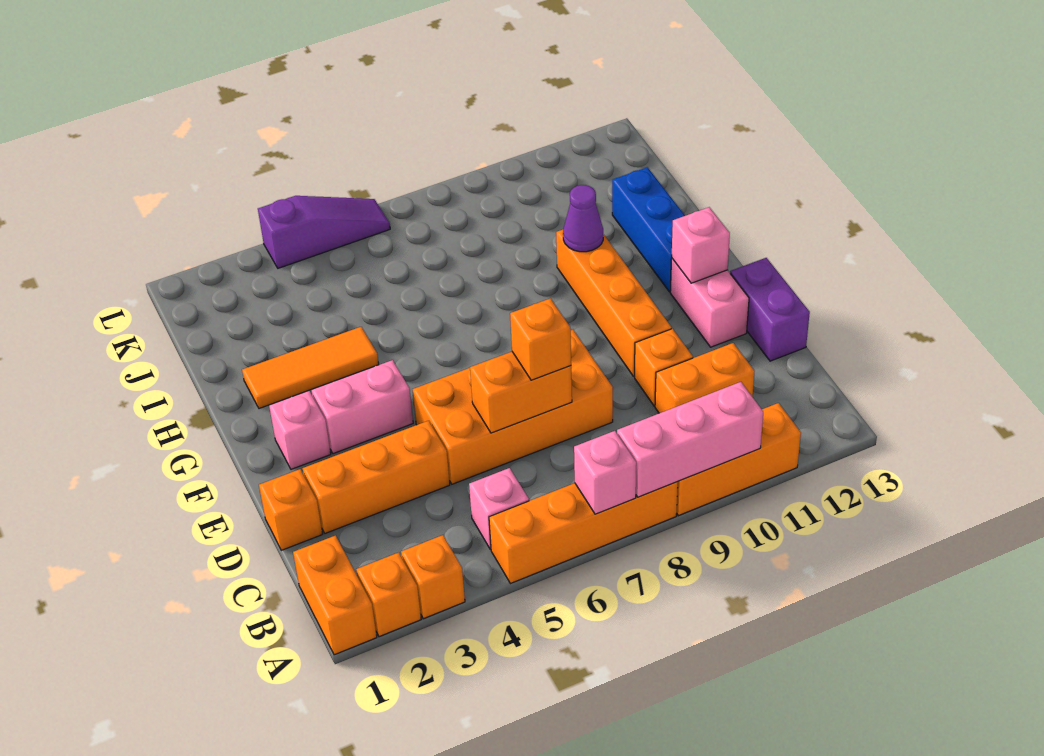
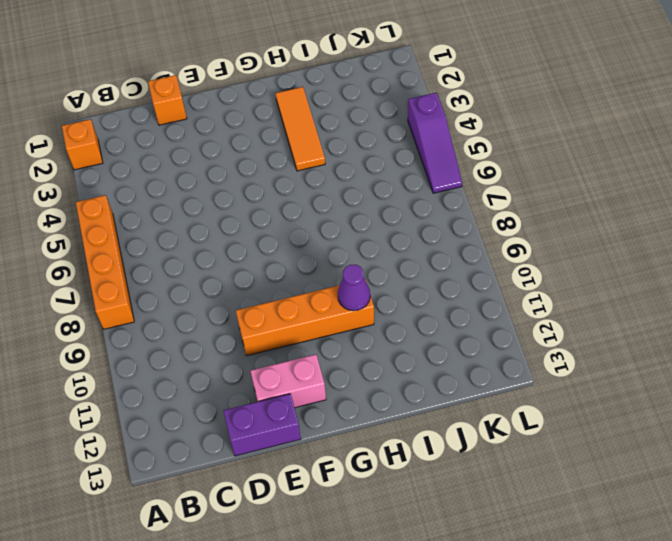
none -> orange 1x2 brick [293,536,377,655]
none -> orange 1x1 brick [401,535,465,619]
none -> orange 1x3 brick [677,403,801,516]

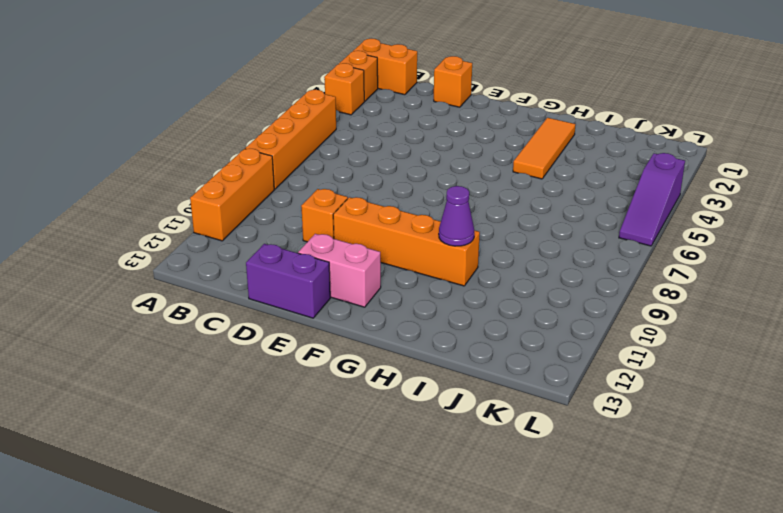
none -> pink 1x1 brick [469,468,529,550]
none -> orange 1x2 brick [655,343,755,413]
none -> orange 1x3 brick [303,421,450,533]

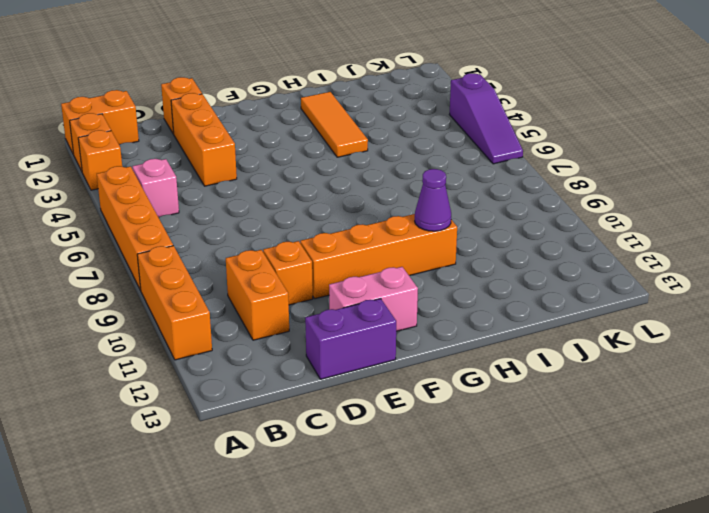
none -> orange 2x4 brick [413,330,613,484]
none -> pink 1x1 brick [269,391,331,469]
none -> pink 1x2 brick [312,360,413,454]

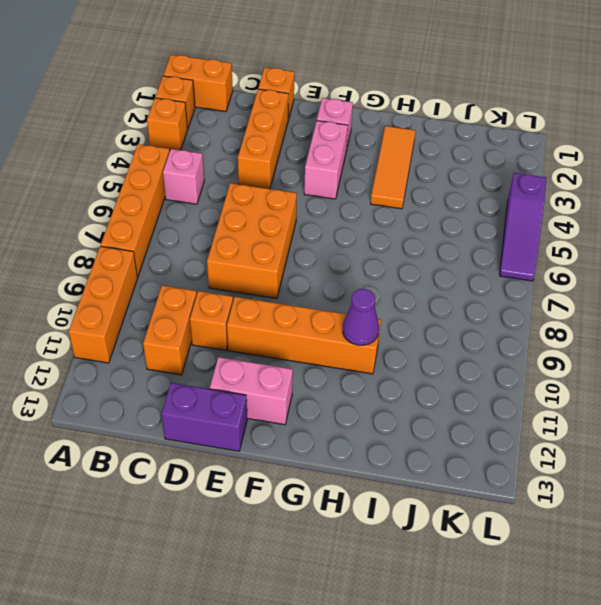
orange 2x3 brick [207,183,297,298] -> orange 2x4 brick [413,330,613,484]
none -> blue 1x3 brick [612,167,685,292]
none -> pink 1x1 brick [574,431,636,514]
none -> pink 1x3 brick [617,382,763,497]

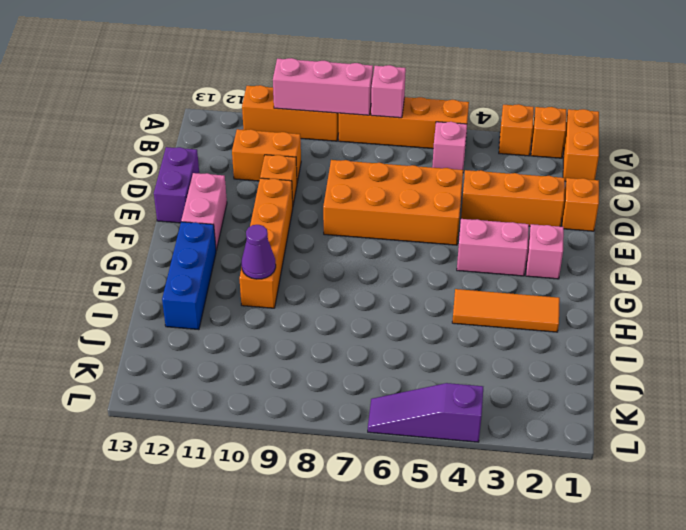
none -> orange 1x2 brick [470,352,572,433]
none -> pink 1x1 brick [672,207,730,283]
none -> orange 1x1 brick [510,298,571,380]

